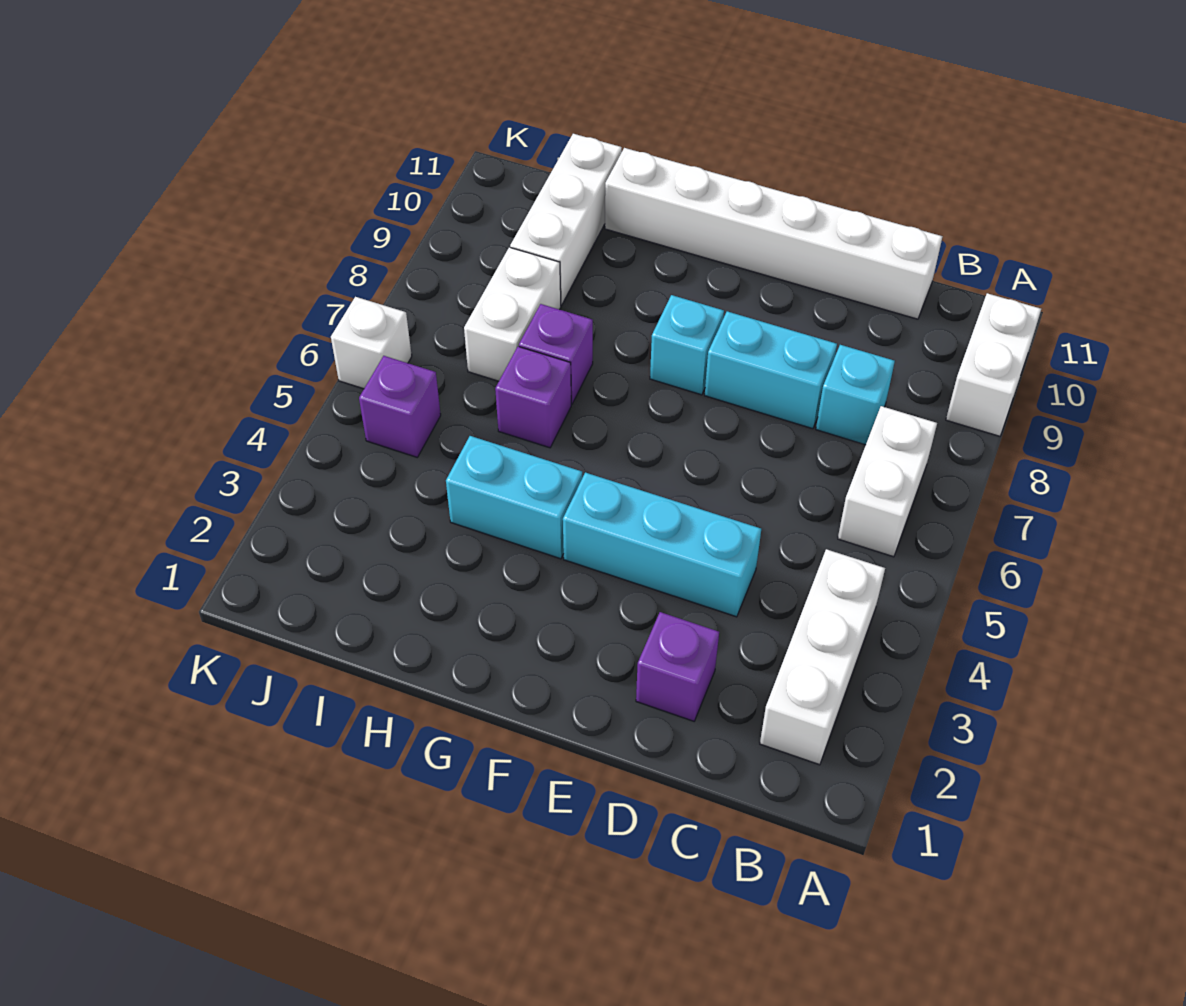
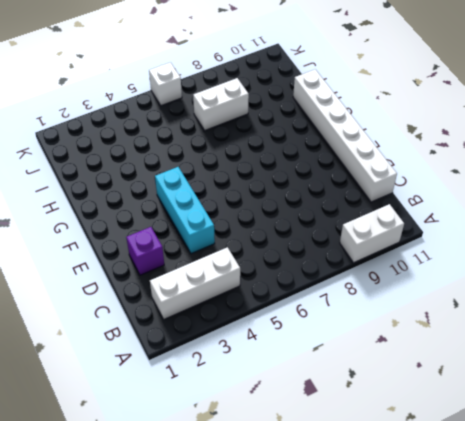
none -> white 1x2 brick [838,406,937,557]
none -> cyan 1x1 brick [816,345,895,445]
none -> cyan 1x2 brick [705,311,837,429]

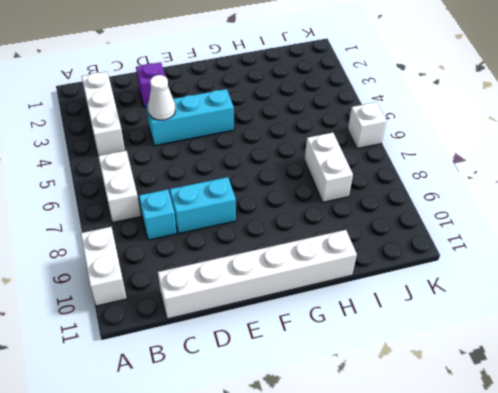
white 1x1 cone [148,75,176,120] -> none
none -> cyan 1x1 brick [650,295,724,395]
none -> cyan 1x2 brick [446,436,582,559]
none -> purple 1x1 brick [495,347,571,448]

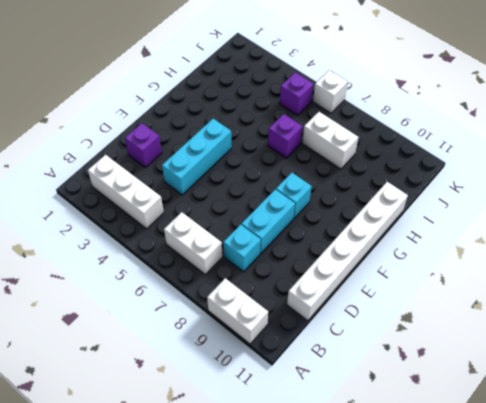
none -> cyan 1x2 brick [446,436,582,559]
none -> purple 1x1 brick [519,304,593,404]
none -> white 1x3 brick [510,134,622,305]

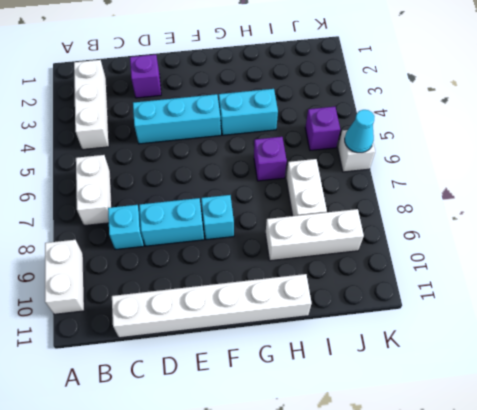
white 1x3 brick [265,209,364,261] -> white 1x3 brick turned to [510,134,622,305]
cyan 1x1 cone [345,110,375,153] -> none
none -> purple 1x1 brick [519,304,593,404]

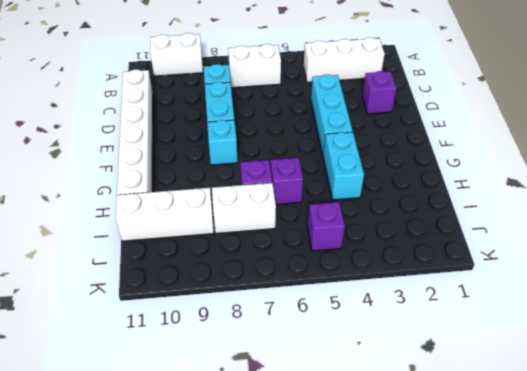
none -> white 1x1 brick [331,297,412,389]

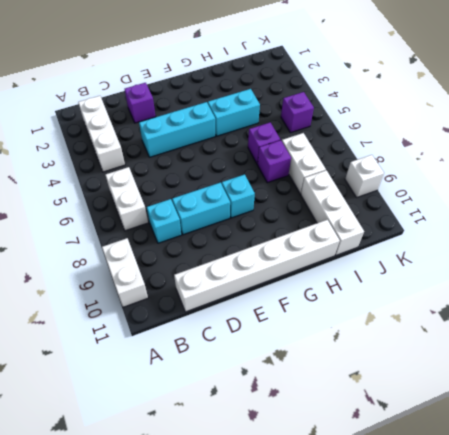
white 1x1 brick [345,155,384,197] -> white 1x1 brick moved to [331,297,412,389]

